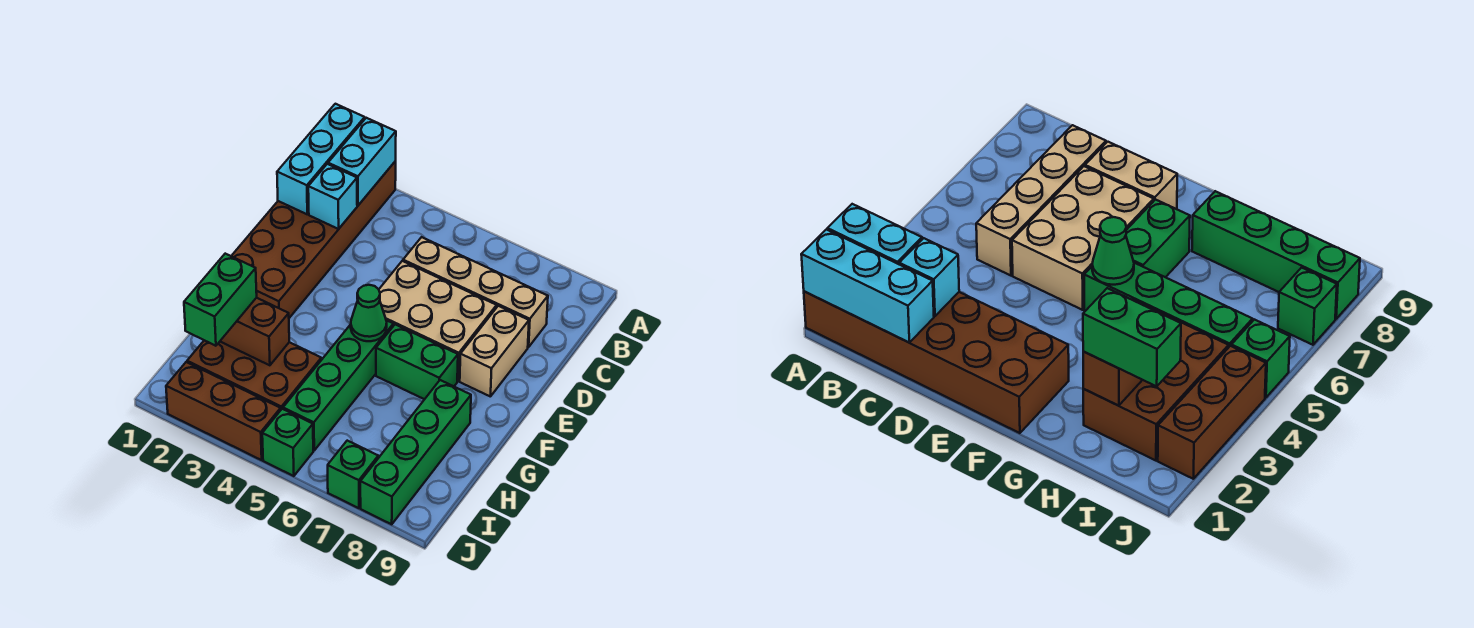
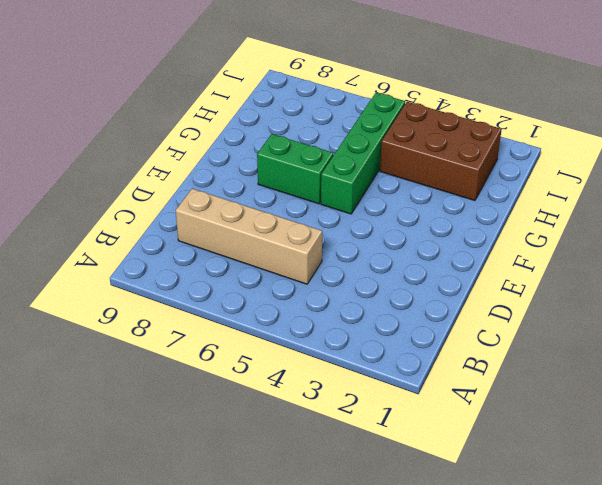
none -> brown 2x6 brick [232,161,396,318]
none -> tan 2x3 brick [379,261,497,381]
none -> tan 1x2 brick [460,306,529,397]

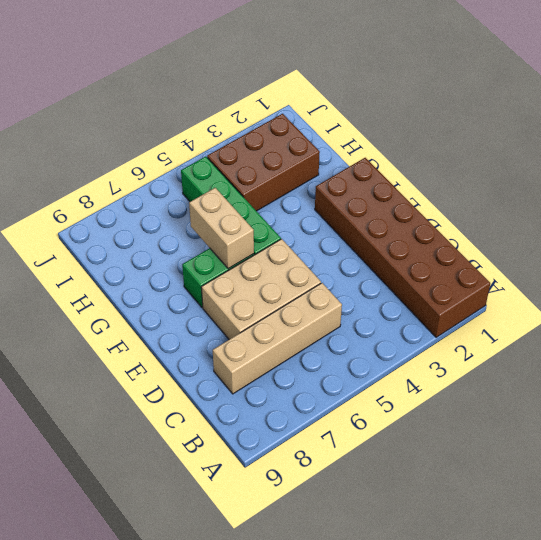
tan 1x2 brick [189,188,254,269] -> tan 1x2 brick moved to [460,306,529,397]
none -> green 1x4 brick [360,380,471,524]
none -> brown 1x3 brick [166,362,281,460]
none -> green 1x1 brick [262,409,313,476]

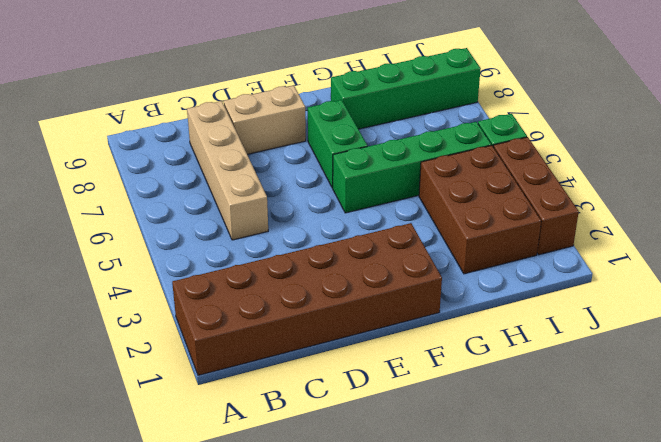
none -> tan 2x3 brick [379,261,497,381]
none -> green 1x1 brick [328,441,378,508]
none -> cyan 1x3 brick [277,104,365,214]

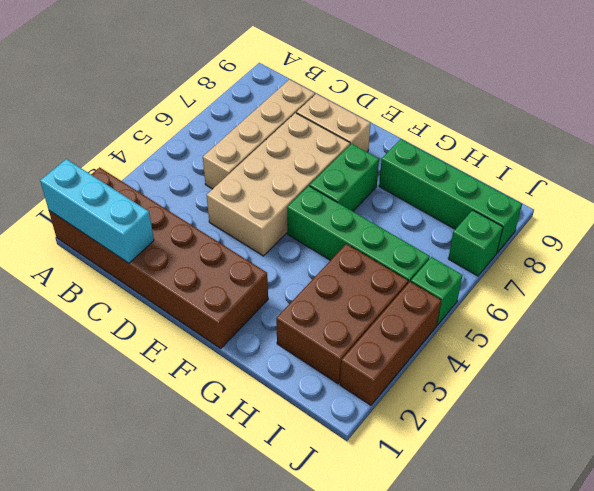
tan 2x4 brick [207,113,350,256] -> tan 2x3 brick [379,261,497,381]
none -> cyan 1x2 brick [328,118,396,205]
none -> cyan 1x1 brick [308,164,357,229]
none -> green 1x1 cone [351,285,387,341]

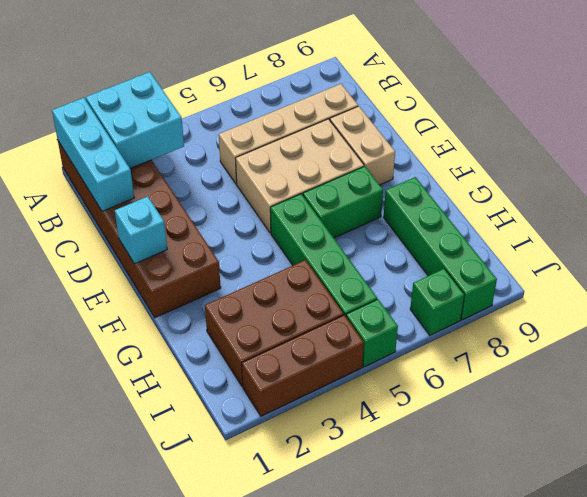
cyan 2x2 brick [86,72,184,168] -> cyan 1x2 brick [328,118,396,205]
cyan 1x1 brick [115,196,167,264] -> cyan 1x1 brick moved to [308,164,357,229]
none -> green 1x1 cone [351,285,387,341]
none -> brown 1x2 brick [220,298,289,365]
none -> green 1x2 brick [184,254,257,346]

